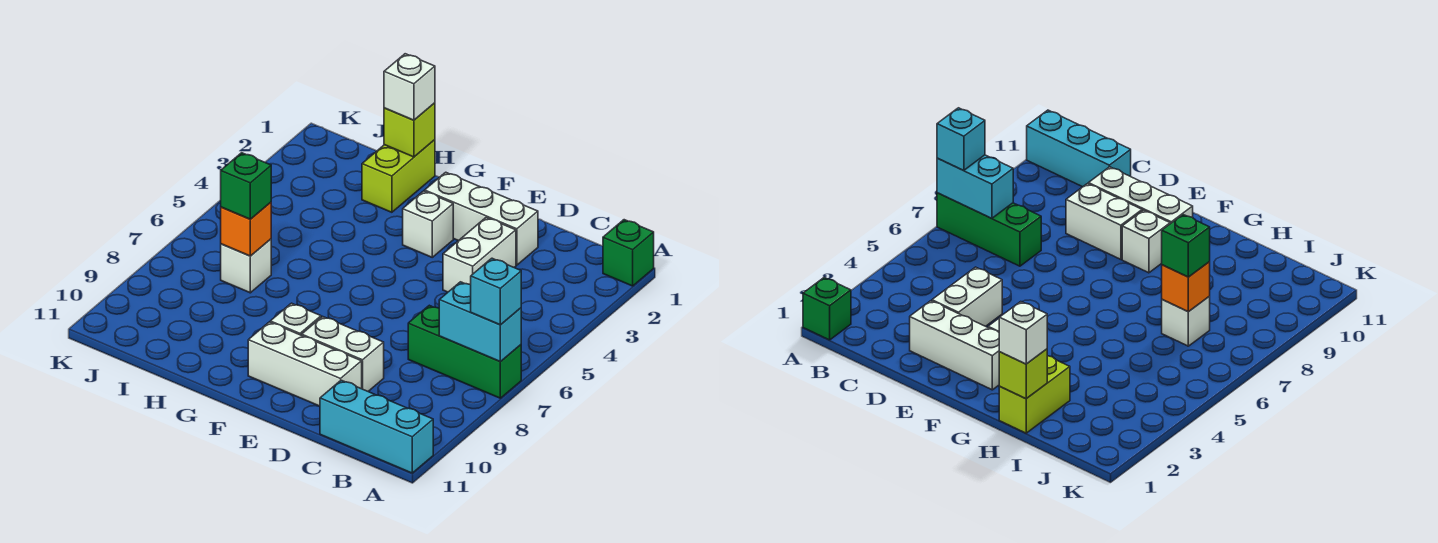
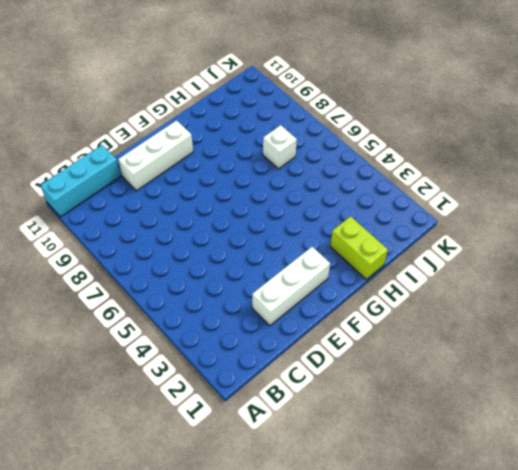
none -> green 1x1 brick [603,220,654,286]
none -> green 1x3 brick [408,305,521,398]
none -> white 1x2 brick [443,217,516,292]

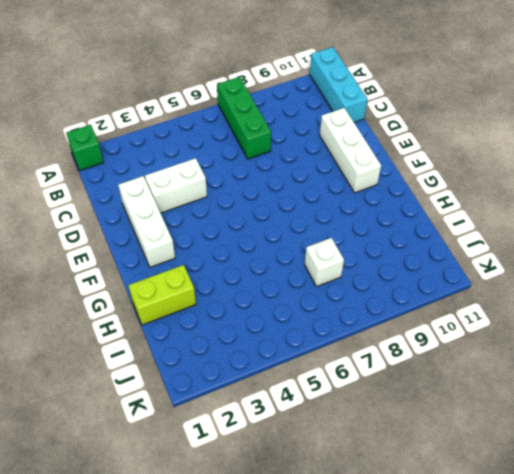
none -> white 1x2 brick [302,316,384,391]
none -> white 1x1 brick [403,191,453,257]
none -> white 1x1 brick [270,303,321,335]

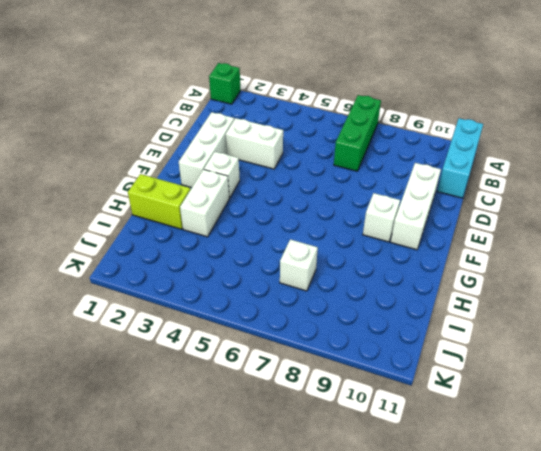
white 1x2 brick [180,170,229,237] -> white 1x2 brick moved to [302,316,384,391]
none -> cyan 1x2 brick [439,282,521,362]
none -> lime 1x1 brick [384,103,435,157]
none -> orange 1x1 brick [221,202,271,256]

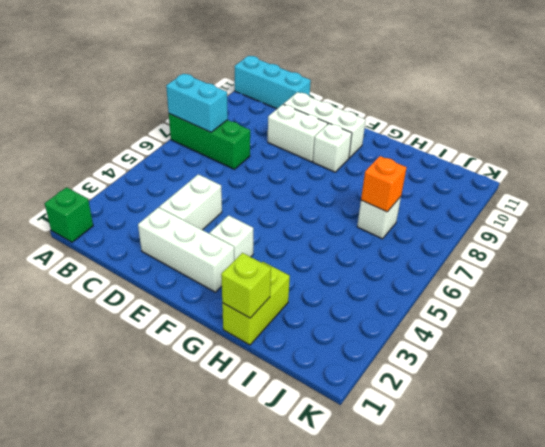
none -> cyan 1x1 brick [471,258,521,325]
none -> white 1x1 brick [384,54,435,120]
none -> green 1x1 brick [221,153,271,219]

